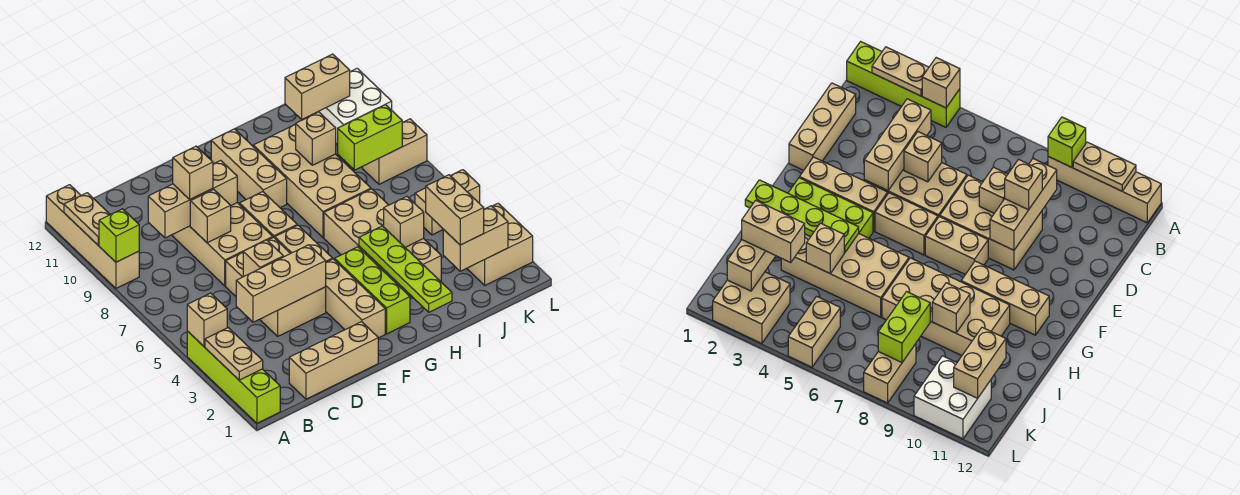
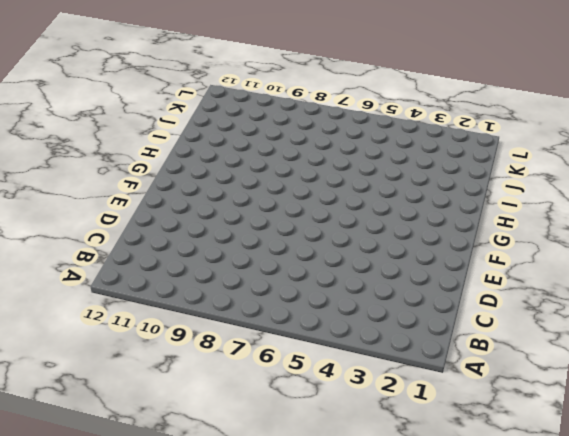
none -> lime 1x4 brick [187,331,280,423]
none -> tan 1x4 brick [46,185,139,288]
none -> tan 1x3 brick [289,322,378,399]
none -> tan 2x3 brick [226,237,326,336]

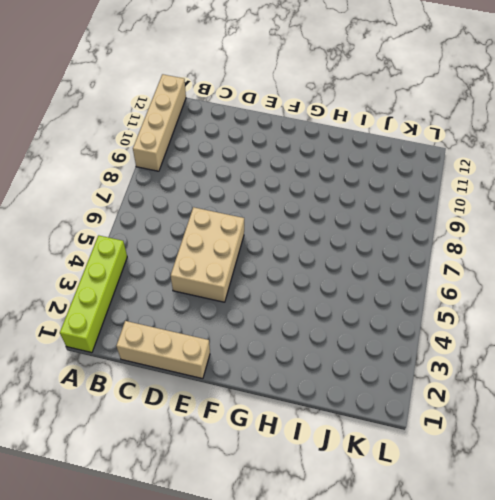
none -> tan 2x3 brick [173,203,273,286]
none -> tan 1x3 brick [326,259,385,338]
none -> tan 1x2 brick [275,225,333,262]
none -> tan 1x2 brick [239,192,297,238]

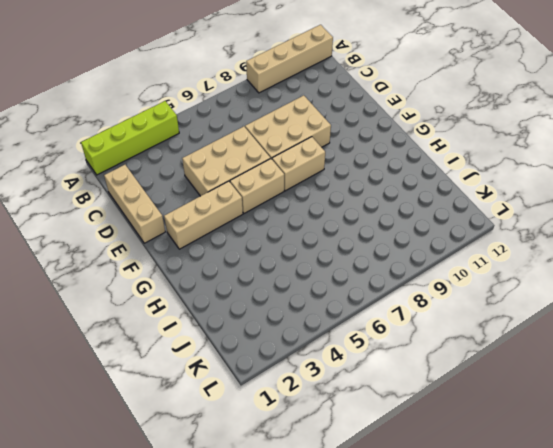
none -> lime 1x3 brick [335,247,410,334]
none -> tan 1x3 brick [211,129,287,208]
none -> tan 2x4 brick [324,189,441,297]
none -> tan 2x4 brick [253,124,371,238]

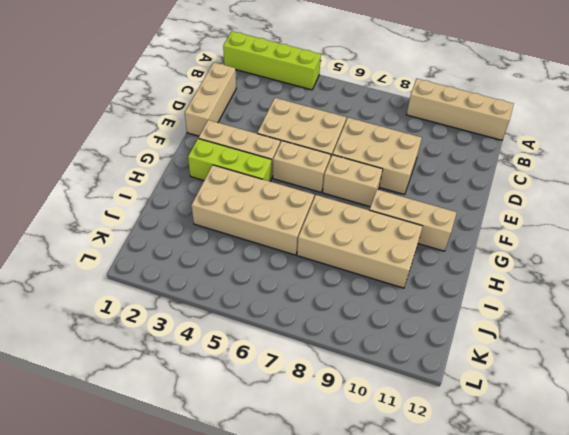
none -> tan 2x2 brick [467,203,533,285]
none -> tan 1x2 brick [415,170,480,235]
none -> tan 1x2 brick [362,119,427,184]
none -> white 2x2 brick [309,68,392,145]

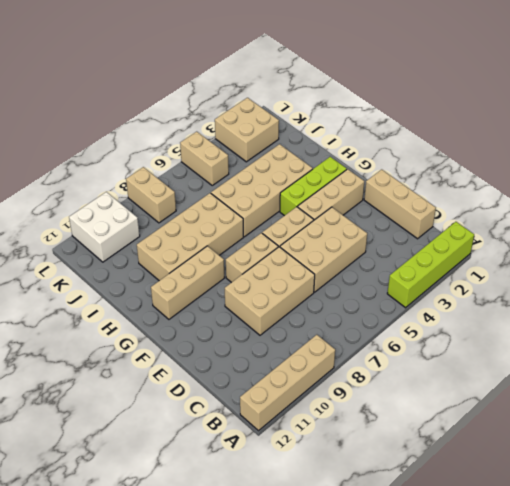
none -> tan 1x2 plate [205,328,263,380]
none -> tan 1x1 brick [187,293,227,346]
none -> lime 1x1 brick [99,209,139,262]
none -> tan 1x2 plate [64,193,110,245]

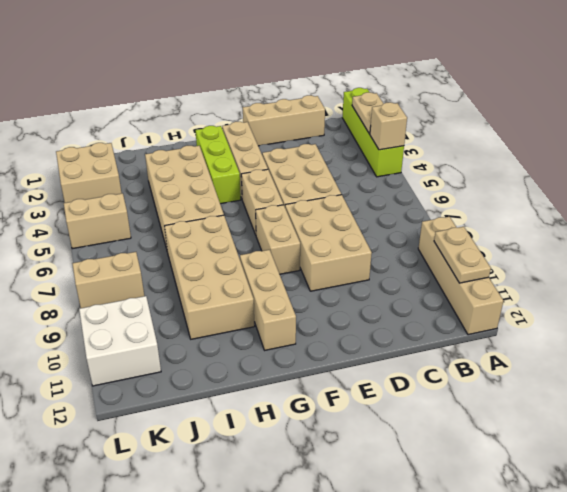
none -> lime 1x1 brick [99,209,139,262]
none -> tan 1x3 brick [236,245,326,322]
none -> tan 1x3 brick [148,160,237,238]
none -> tan 1x1 brick [243,240,283,277]

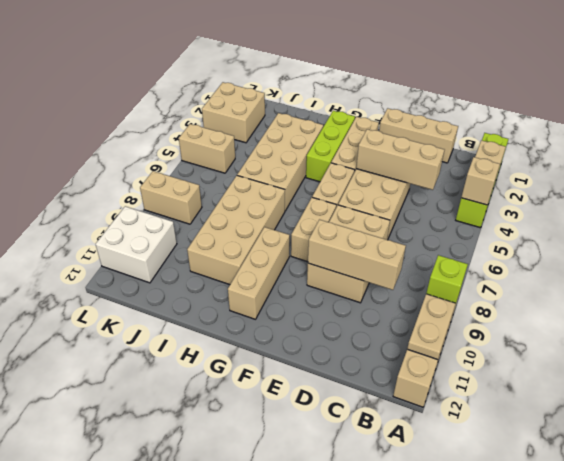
none -> tan 1x1 brick [243,240,283,277]
none -> tan 1x1 brick [190,189,231,243]
none -> lime 1x4 plate [359,226,452,312]
none -> tan 1x1 brick [384,196,424,247]

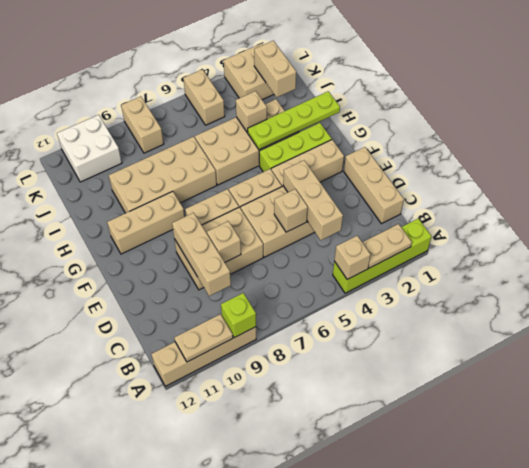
none -> tan 1x1 brick [296,112,336,165]
none -> lime 1x2 brick [338,105,402,170]
none -> tan 1x2 brick [285,54,350,119]
none -> tan 1x1 brick [173,146,213,199]

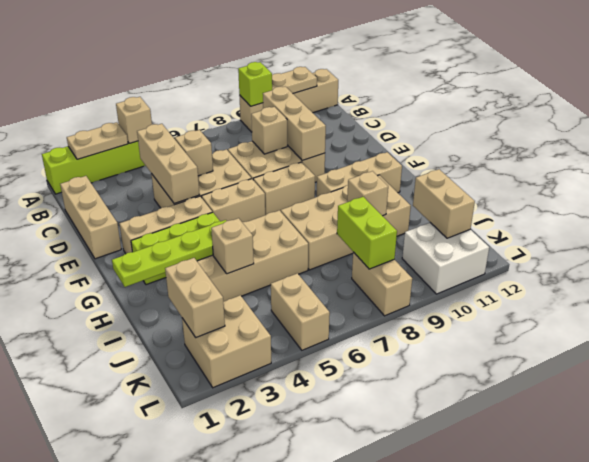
none -> tan 1x1 brick [173,146,213,199]
none -> tan 1x2 brick [426,175,484,245]

